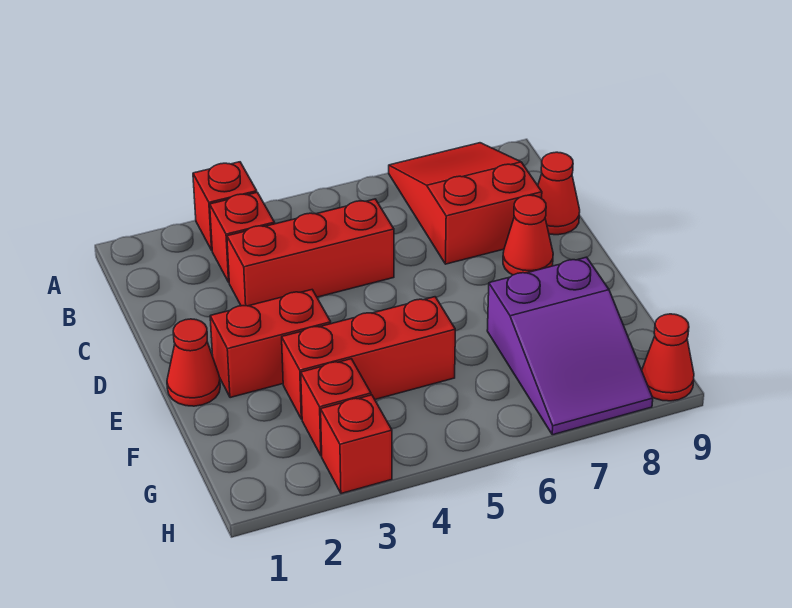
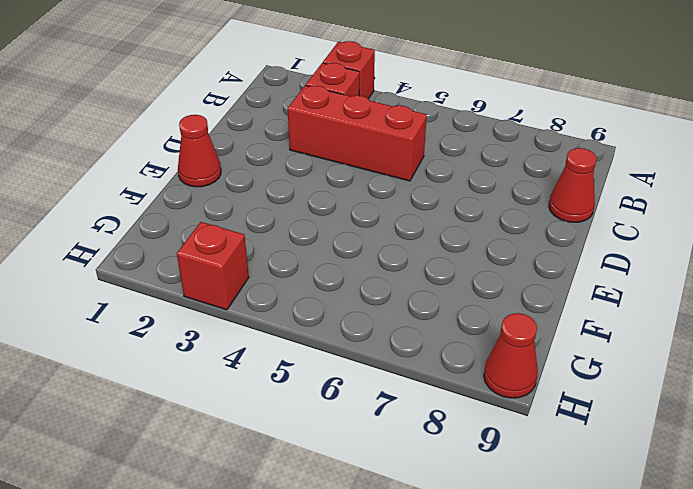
none -> red 2x3 slope [389,143,542,264]
none -> red 1x1 cone [503,195,553,275]
none -> red 1x2 brick [210,290,331,398]

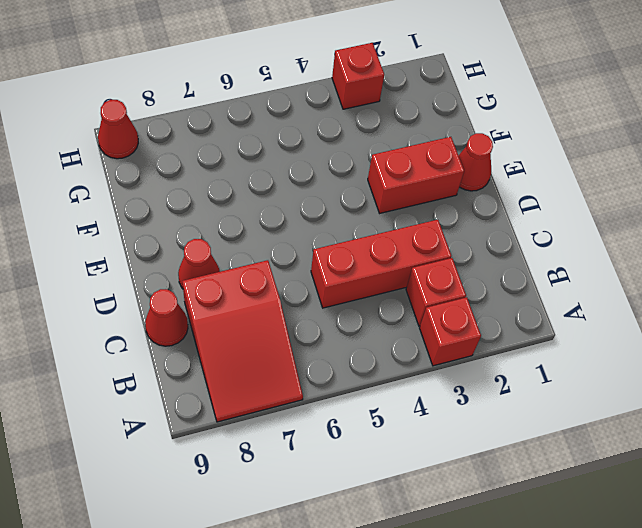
none -> red 1x3 brick [282,297,455,419]
none -> purple 2x3 slope [487,257,653,435]
none -> red 1x1 brick [301,359,371,456]

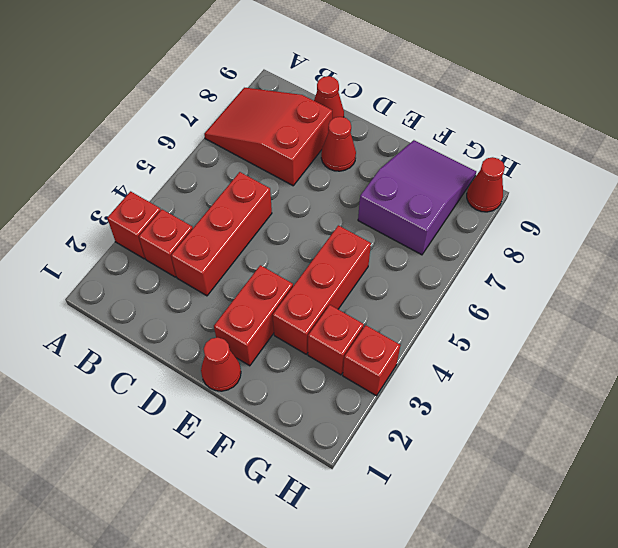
purple 2x3 slope [358,140,476,255] -> purple 2x3 slope turned to [487,257,653,435]

